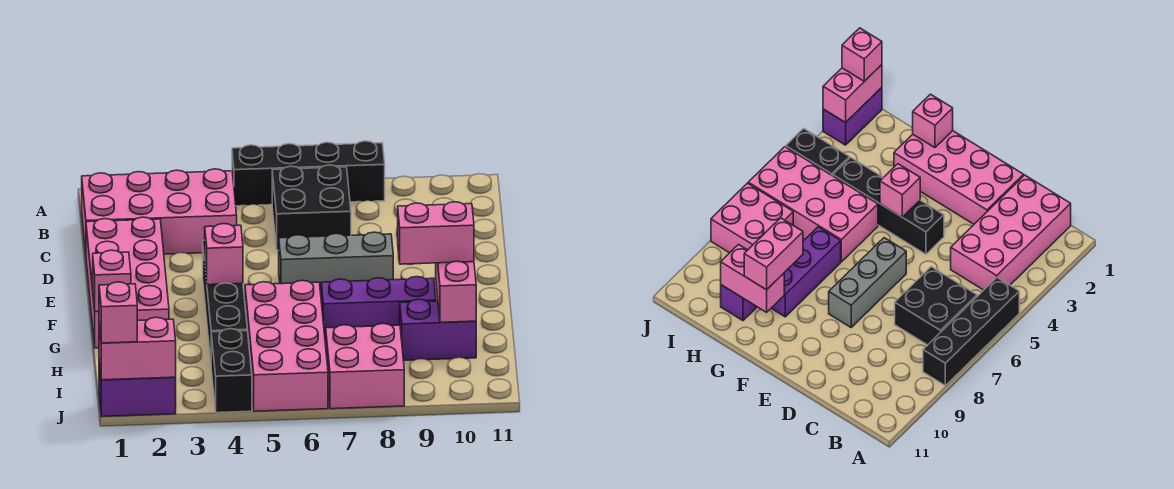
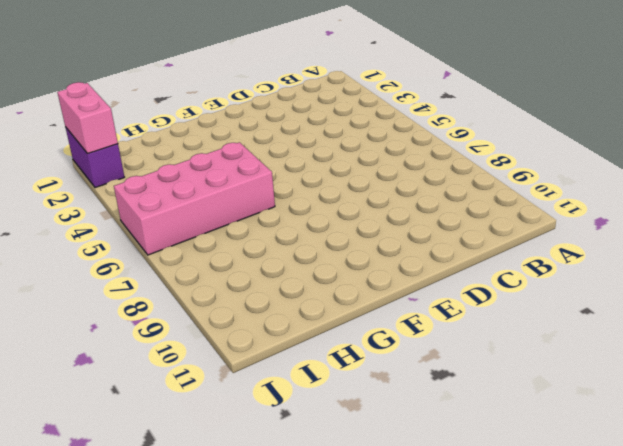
none -> black 1x4 brick [232,141,385,206]
none -> pink 2x4 brick [82,169,237,254]
none -> black 2x2 brick [272,165,351,250]

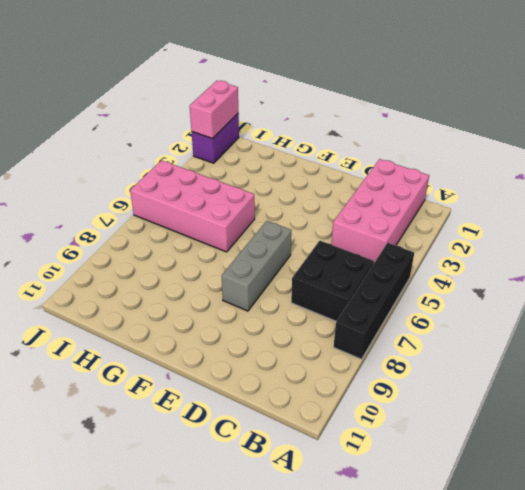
none -> pink 2x4 brick [86,217,169,348]
none -> black 1x4 brick [203,240,247,360]
none -> purple 1x3 brick [321,277,436,340]

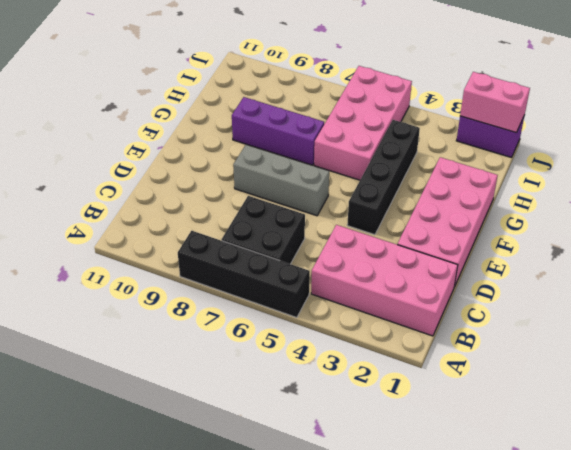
none -> purple 1x2 brick [400,299,476,360]
none -> black 1x2 brick [211,329,252,413]
none -> pink 2x2 brick [326,323,404,409]

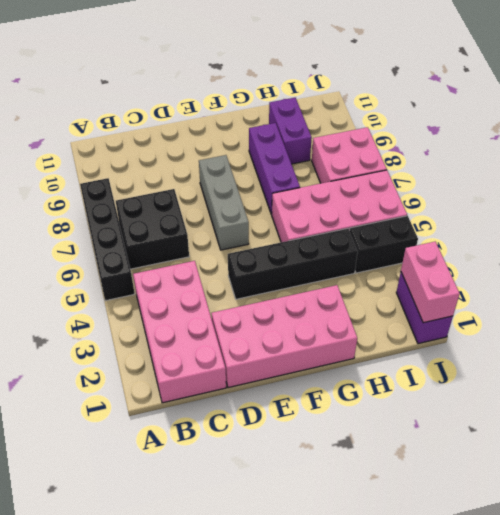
none -> pink 1x1 brick [205,224,243,285]
none -> pink 1x1 brick [93,250,131,311]
none -> pink 1x2 brick [436,261,476,322]

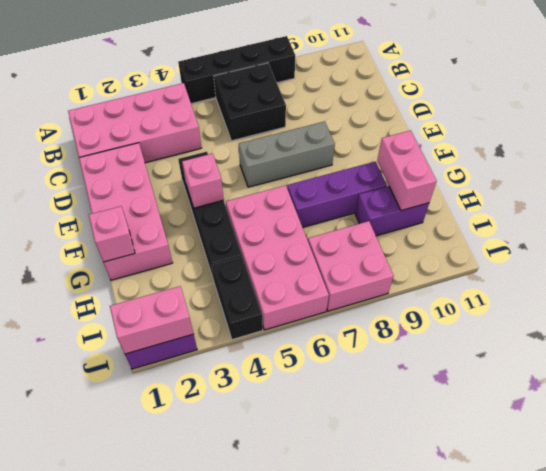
none -> pink 1x2 brick [398,202,474,264]
none -> pink 1x1 brick [99,282,137,343]

